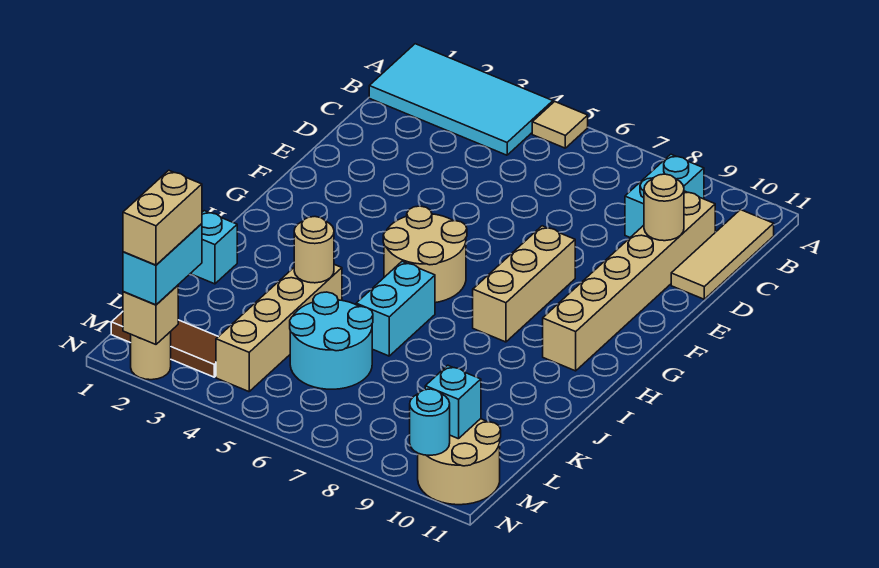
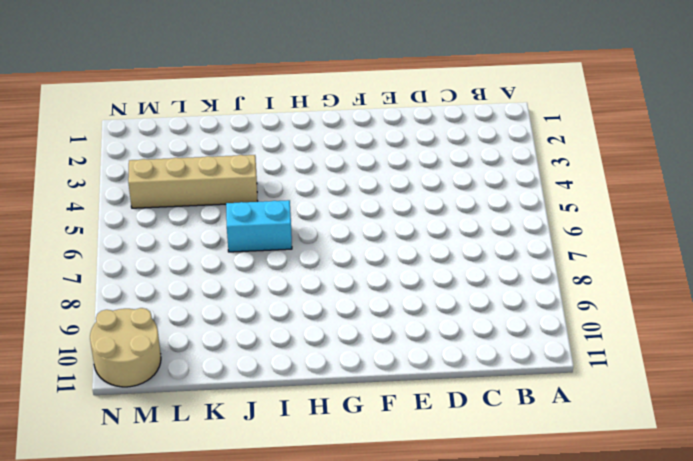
none -> cyan 2x4 tile [369,44,553,155]
none -> tan 1x1 tile [532,101,588,148]
none -> cyan 1x2 brick [625,154,704,237]

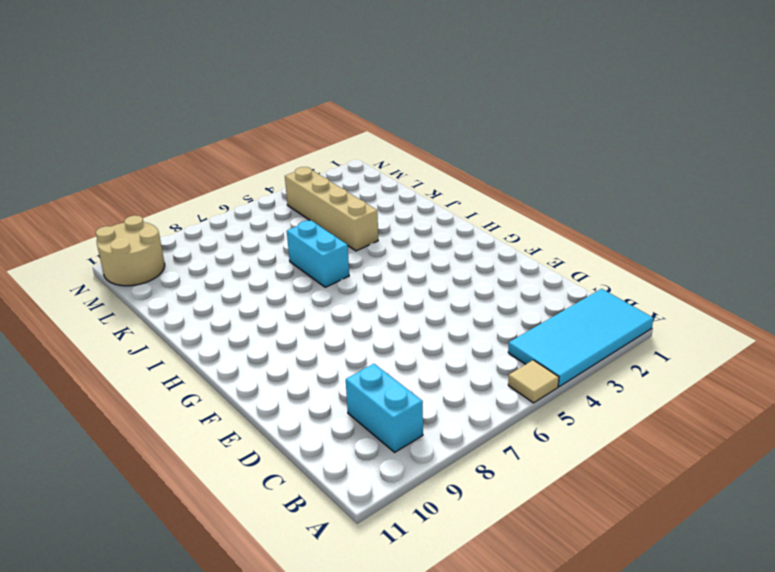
none -> tan 1x3 tile [671,210,774,299]
none -> tan 1x6 brick [543,191,715,371]
none -> tan 1x3 brick [473,226,575,342]

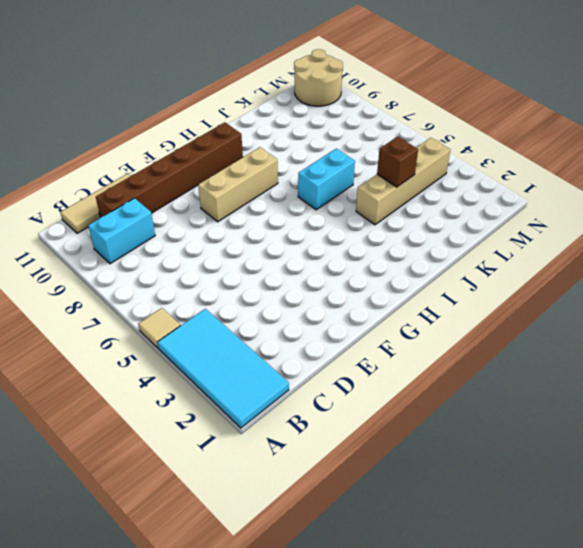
brown 1x6 brick [96,122,243,217] -> tan 1x6 brick [543,191,715,371]
brown 1x1 brick [377,137,418,187] -> none
none -> tan 2x2 round brick [383,206,467,303]
none -> cyan 1x1 brick [190,211,237,284]
none -> cyan 2x2 round brick [290,292,373,389]

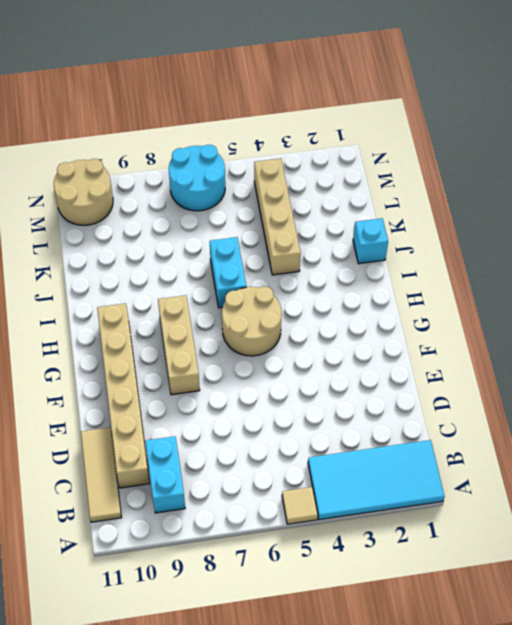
cyan 2x2 round brick [169,145,225,211] -> cyan 2x2 round brick moved to [290,292,373,389]
none -> brown 1x3 tile [111,312,218,377]
none -> tan 1x1 round brick [131,332,171,380]
none -> tan 1x1 round brick [644,174,684,241]

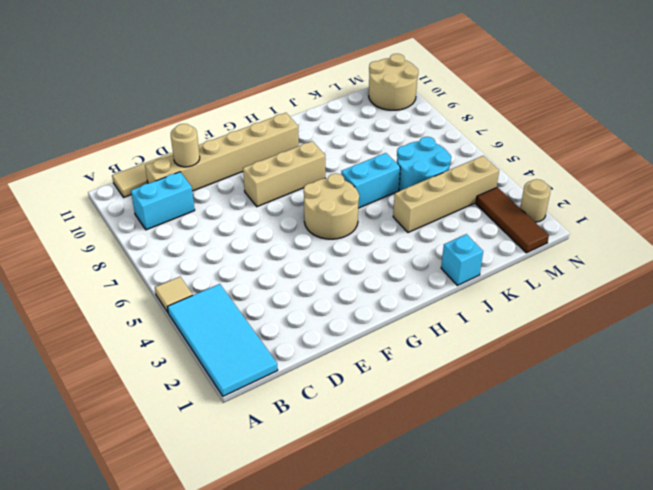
none -> tan 1x1 round brick [294,217,334,283]
none -> cyan 1x1 brick [425,365,481,439]
none -> tan 1x1 brick [123,285,178,344]

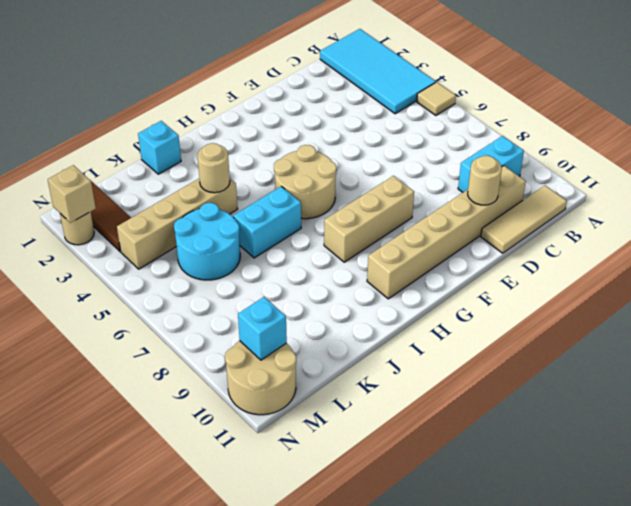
none -> cyan 1x1 round brick [410,389,450,455]
none -> cyan 1x2 brick [123,224,202,305]
none -> tan 1x2 brick [123,170,202,265]

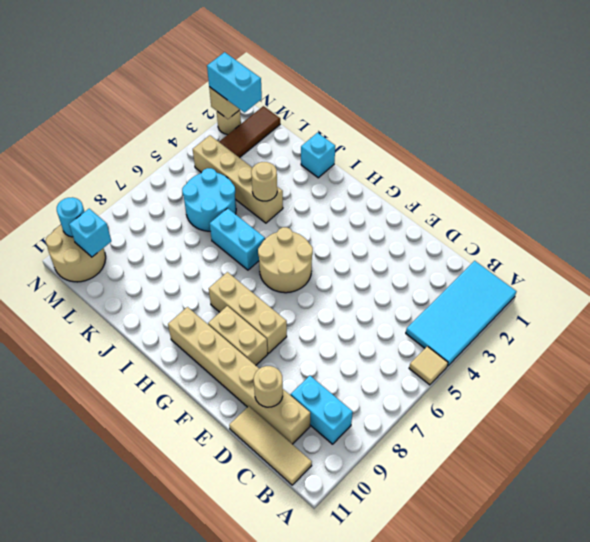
tan 1x2 brick [208,306,268,365] -> tan 1x2 brick moved to [123,170,202,265]

